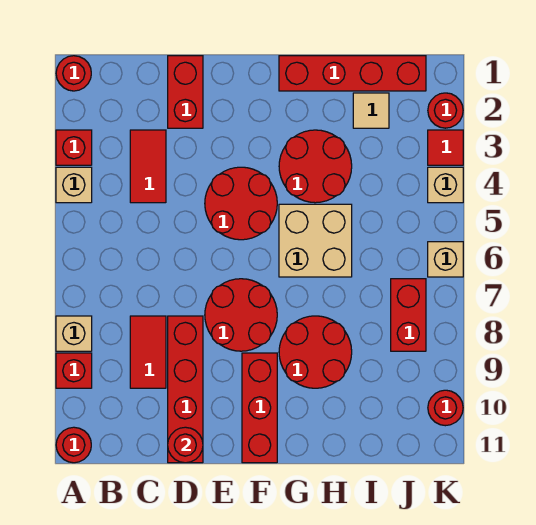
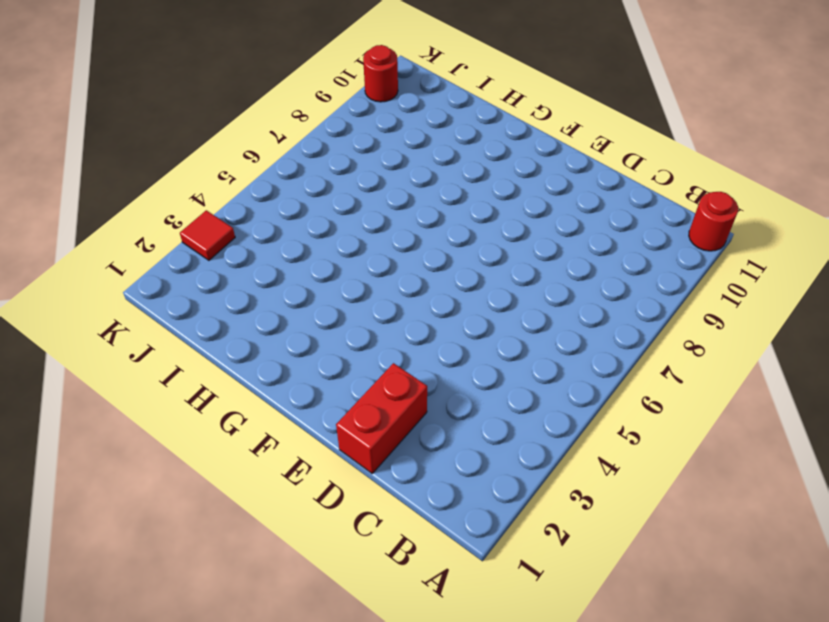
none -> red 1x1 round brick [56,56,91,91]
none -> red 1x1 brick [56,130,92,165]
none -> tan 1x1 brick [56,167,92,203]

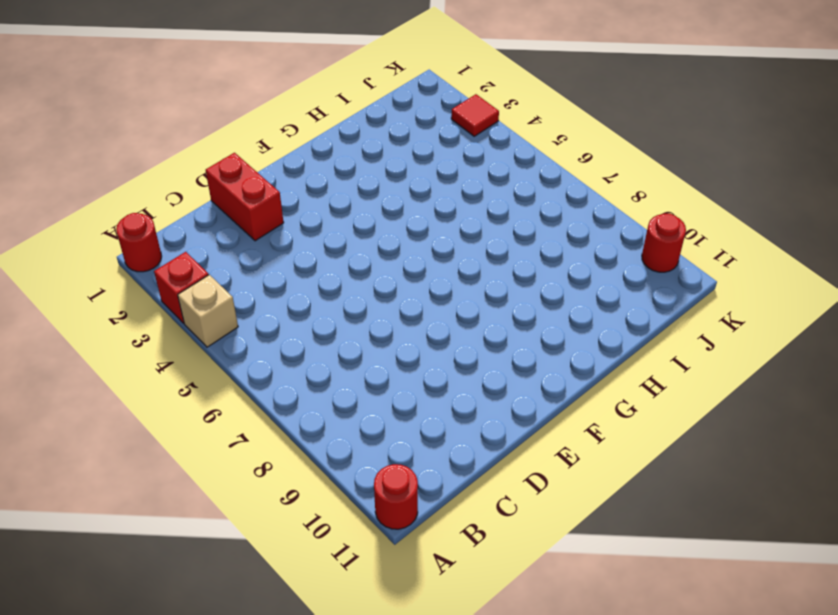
none -> tan 1x1 brick [56,316,92,351]
none -> red 1x1 brick [56,353,92,388]
none -> red 1x2 tile [130,130,166,203]

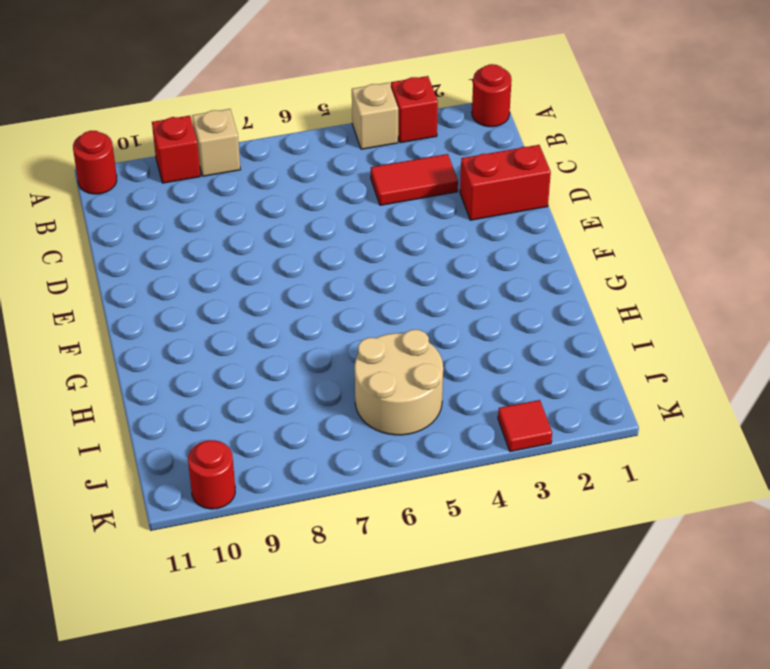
tan 2x2 round brick [355,330,443,435] -> none
none -> red 1x2 tile [130,316,166,388]
none -> red 1x4 brick [168,316,203,463]
none -> red 2x2 round brick [205,167,277,240]

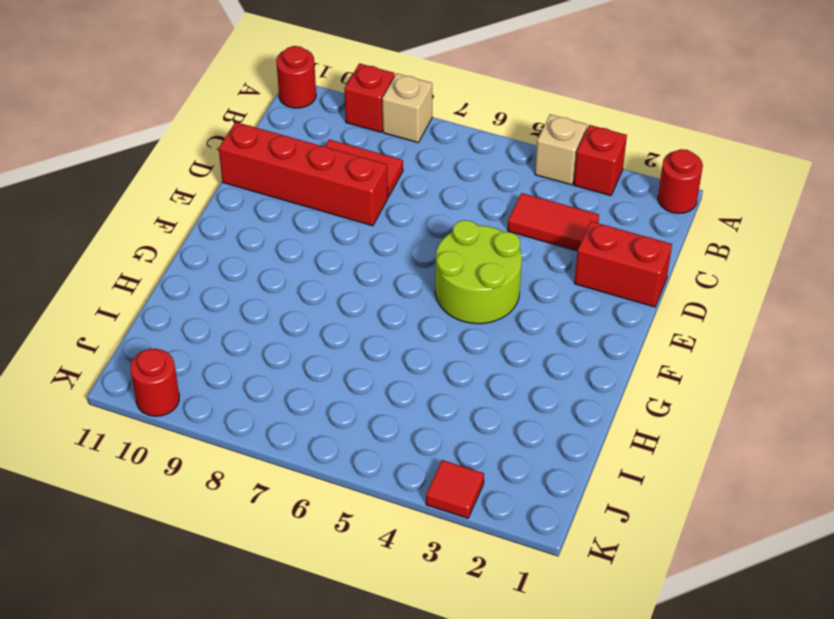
lime 2x2 round brick [435,220,522,324] -> red 2x2 round brick [205,167,277,240]
none -> red 2x2 round brick [205,279,277,351]
none -> red 1x3 brick [242,353,277,463]
none -> red 1x4 brick [279,56,426,91]

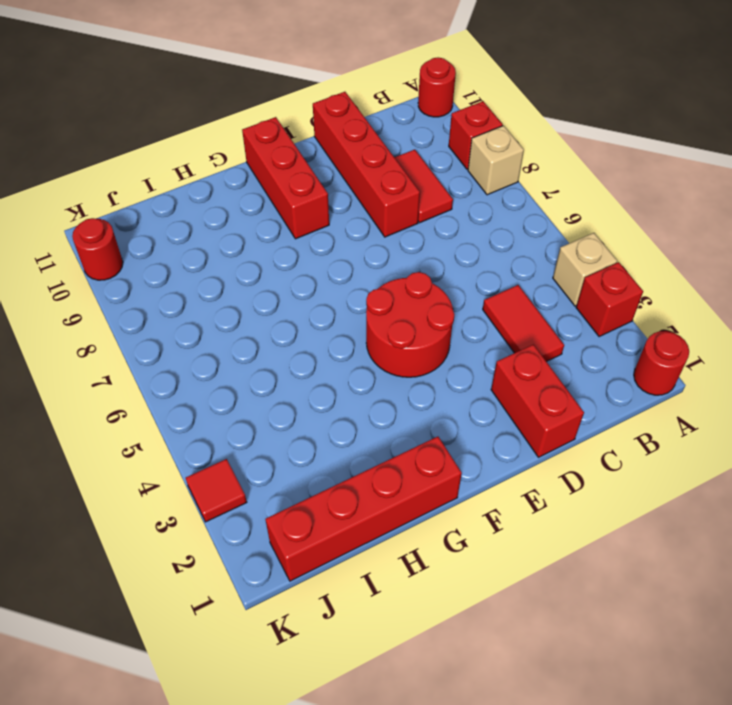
none -> red 2x2 round brick [205,279,277,351]
none -> red 2x2 round brick [279,130,352,203]
none -> tan 2x2 brick [279,204,352,277]

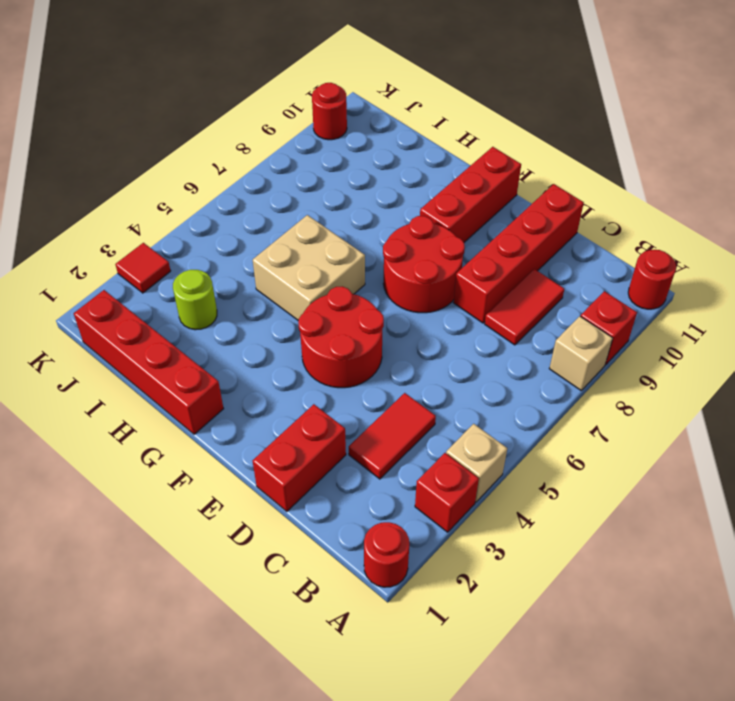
lime 1x1 round brick [173,270,217,330] -> none
none -> red 2x2 round brick [279,130,352,203]
none -> red 2x2 round brick [279,316,352,388]
none -> tan 1x1 tile [353,93,389,128]

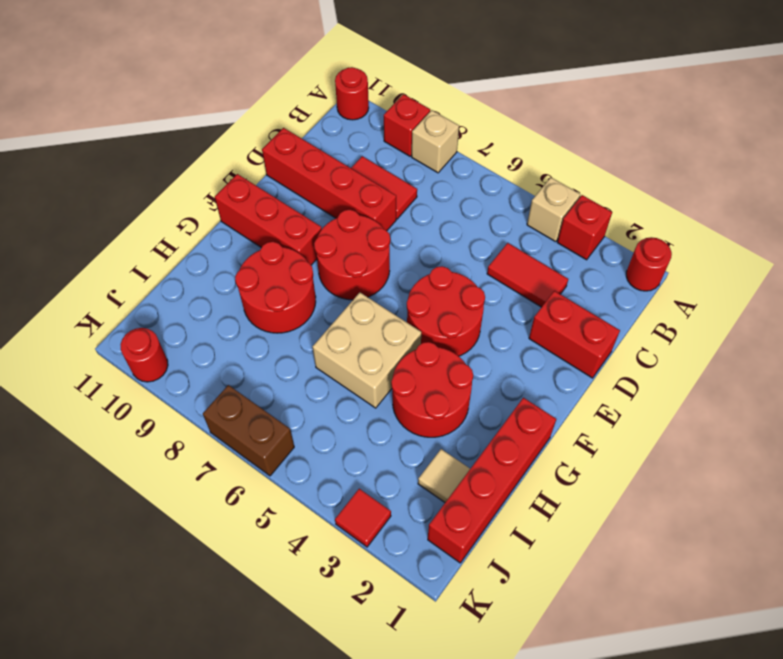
brown 1x2 brick [203,385,294,476] -> tan 1x1 brick [428,242,463,277]
none -> red 1x2 brick [391,279,426,351]
none -> red 1x1 round brick [428,93,463,128]
none -> tan 1x1 brick [428,167,463,203]

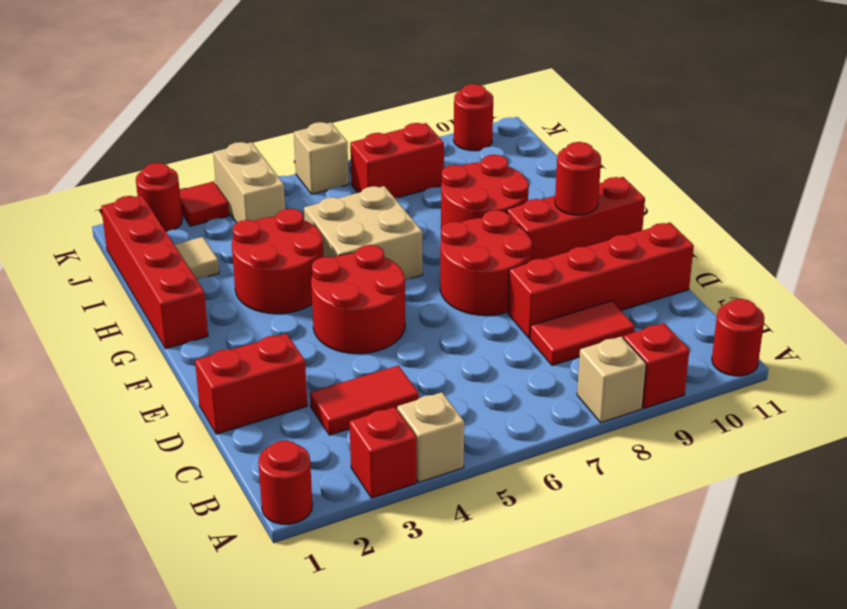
red 1x1 round brick [555,142,601,215] -> red 1x1 round brick moved to [168,427,203,463]
tan 1x2 brick [213,142,285,223] -> tan 1x1 brick [428,167,463,203]

